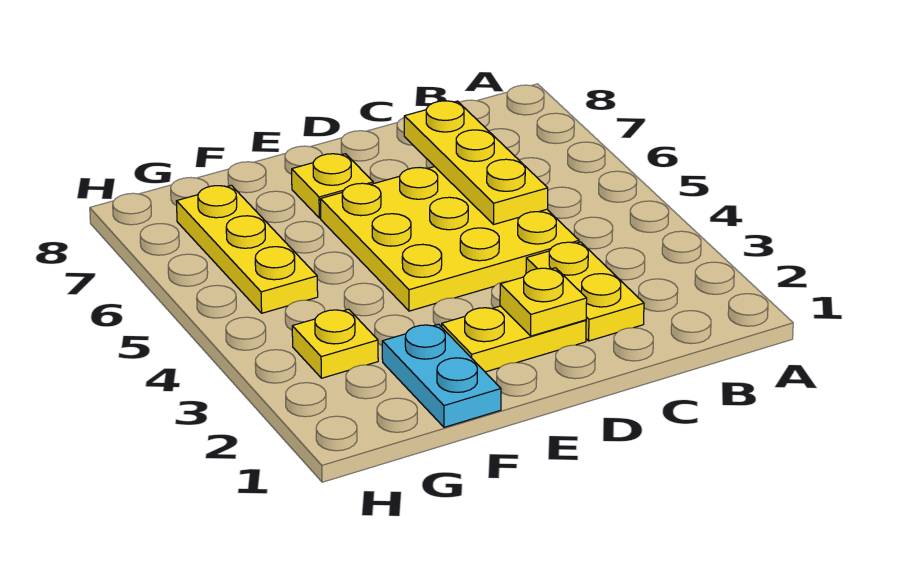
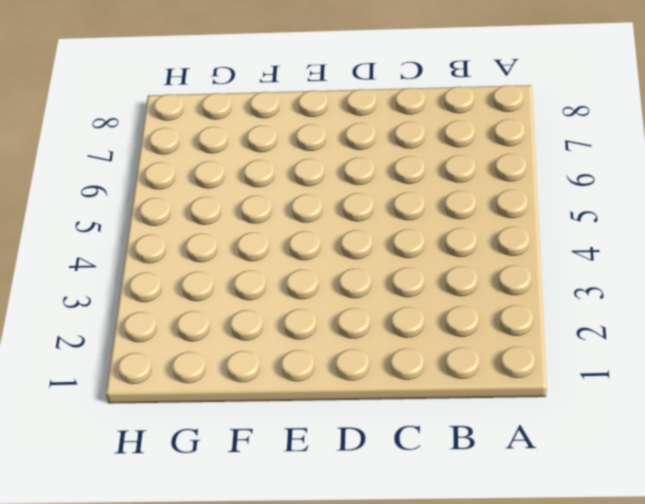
none -> yellow 1x2 plate [526,242,644,341]
none -> yellow 3x3 plate [320,167,579,311]

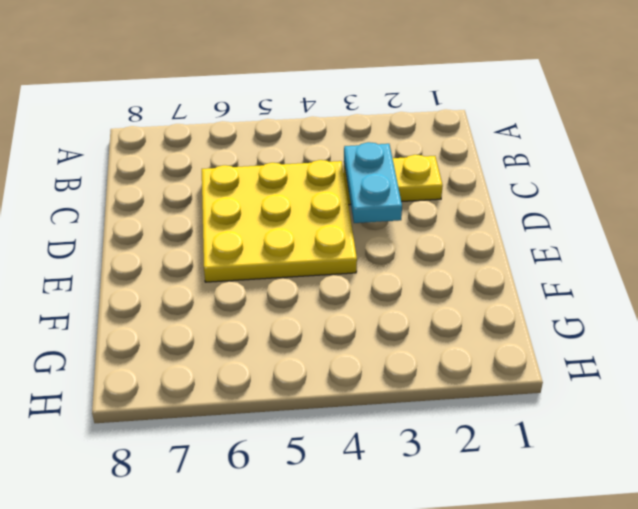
cyan 1x2 plate [344,142,402,223] -> cyan 1x2 plate turned to [382,324,501,427]
none -> yellow 1x2 plate [442,306,586,372]
none -> yellow 1x1 plate [292,154,373,218]

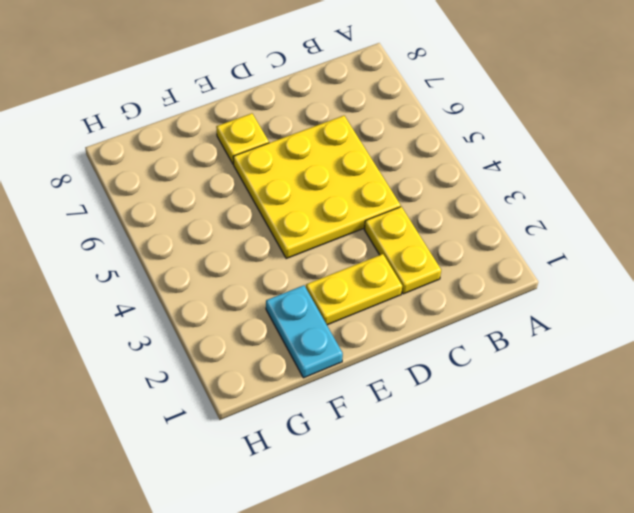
none -> yellow 1x1 plate [292,309,378,378]
none -> yellow 1x3 plate [176,185,318,313]

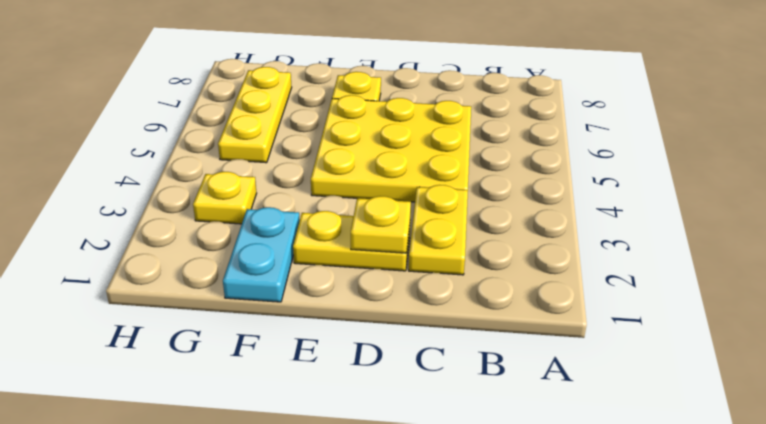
none -> yellow 1x3 plate [404,101,548,224]

